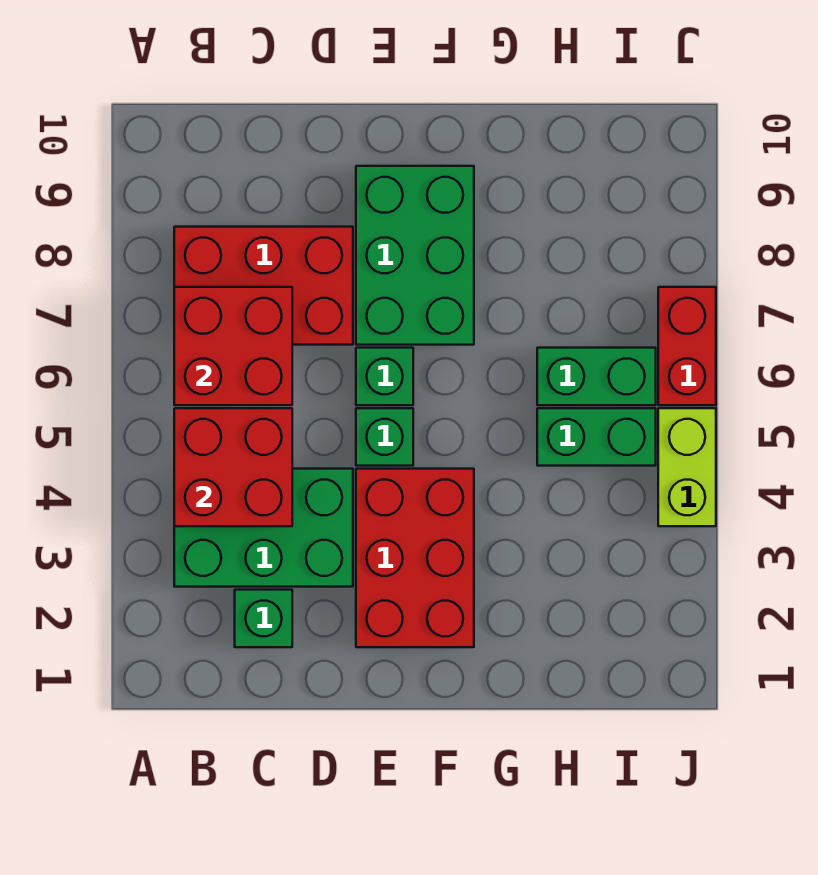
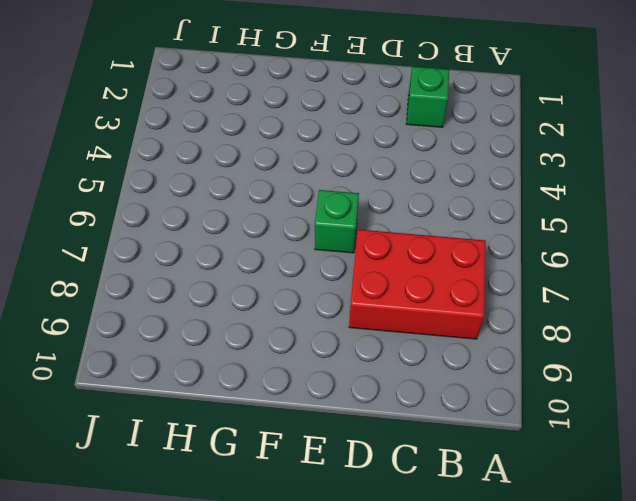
none -> green 2x3 brick [174,469,353,587]
none -> red 2x3 brick [356,469,474,647]
none -> green 1x1 brick [356,408,413,466]

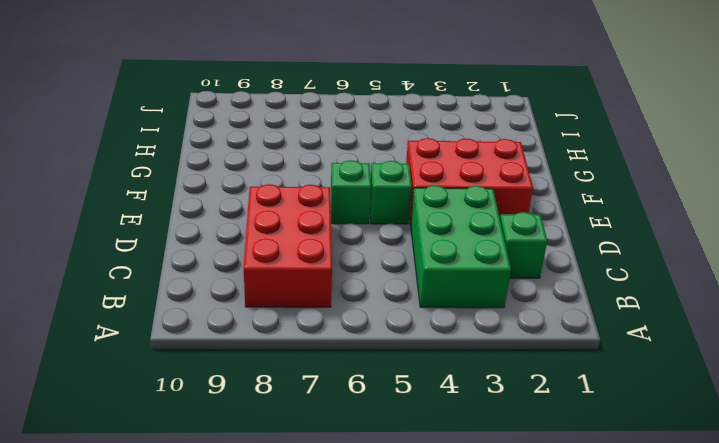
none -> green 2x3 brick [356,166,474,345]
none -> green 1x2 brick [537,408,656,466]
none -> green 1x2 brick [537,348,656,405]

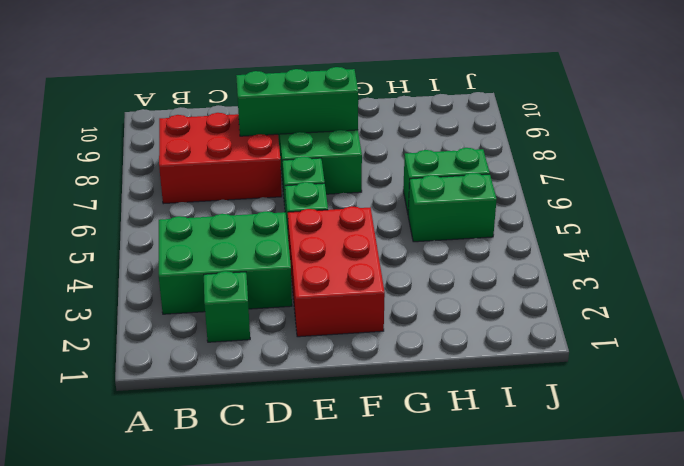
green 1x3 brick [236,67,358,136] -> none
none -> lime 1x2 brick [658,408,716,526]
none -> red 1x2 brick [658,287,716,405]
none -> red 2x2 brick [174,408,292,526]

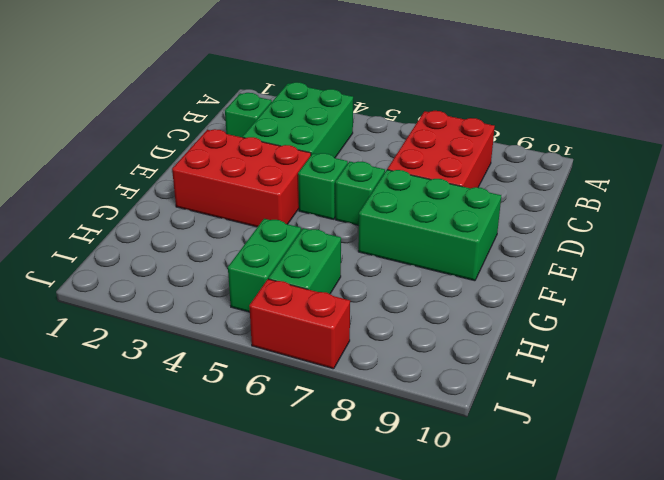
none -> lime 1x2 brick [658,408,716,526]
none -> red 2x2 brick [174,408,292,526]
none -> red 2x2 brick [174,287,292,405]

